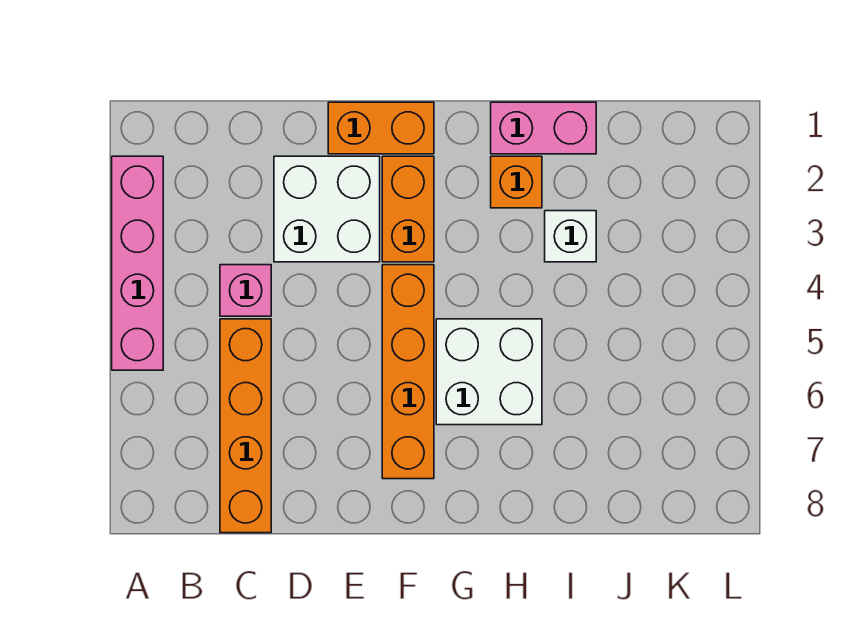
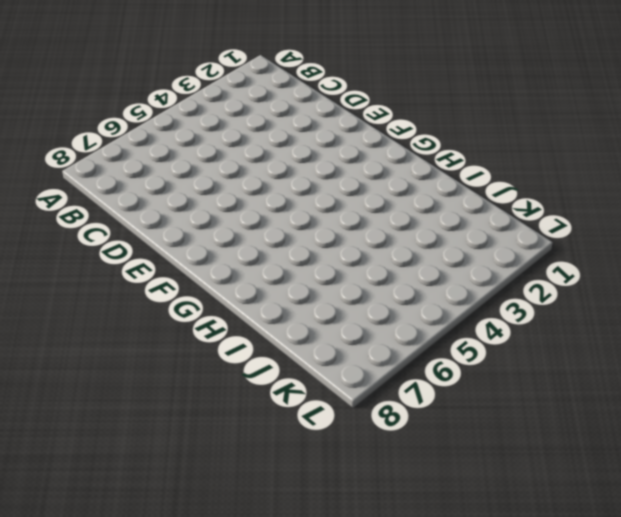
none -> pink 1x4 brick [112,156,163,370]
none -> pink 1x1 brick [220,265,271,316]

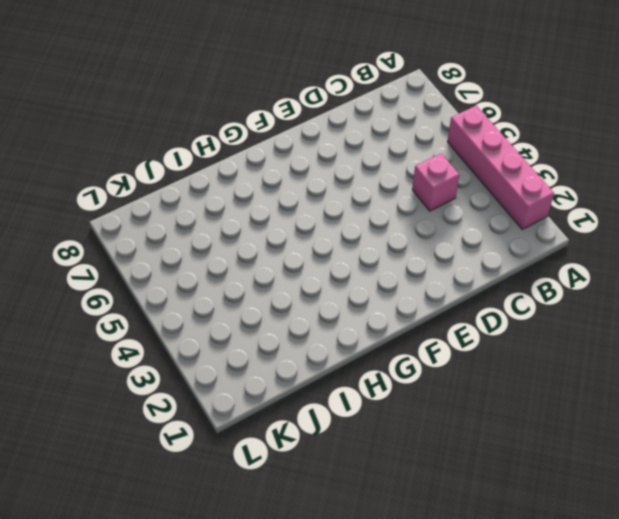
none -> orange 1x4 brick [220,319,271,533]
none -> white 2x2 brick [274,156,380,262]

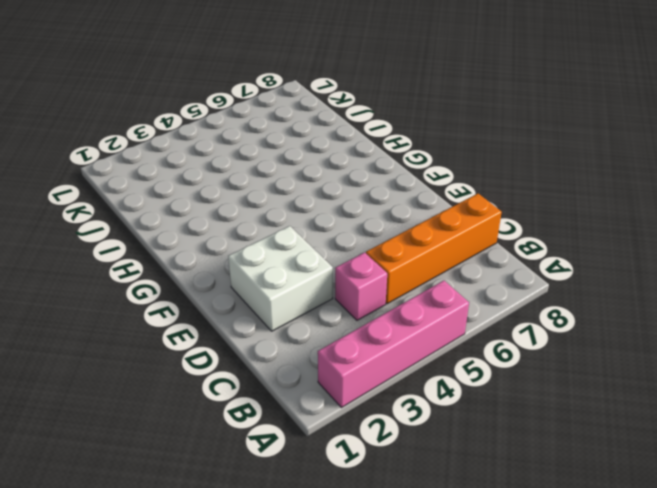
none -> orange 1x2 brick [328,102,434,154]
none -> orange 1x2 brick [382,156,434,262]

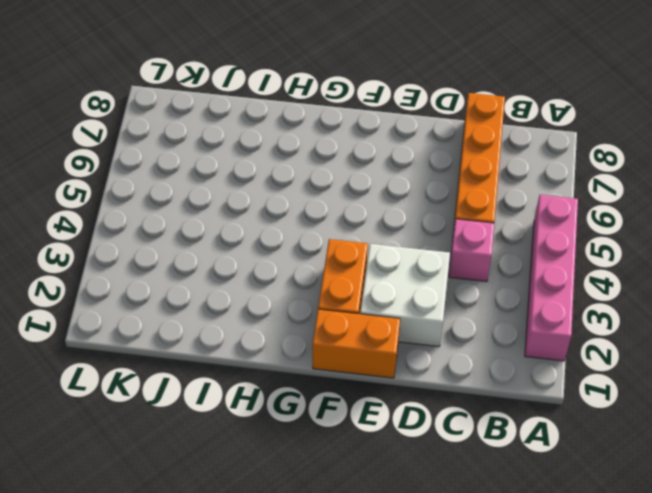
none -> orange 1x4 brick [382,265,434,479]
none -> white 2x2 brick [436,319,542,425]

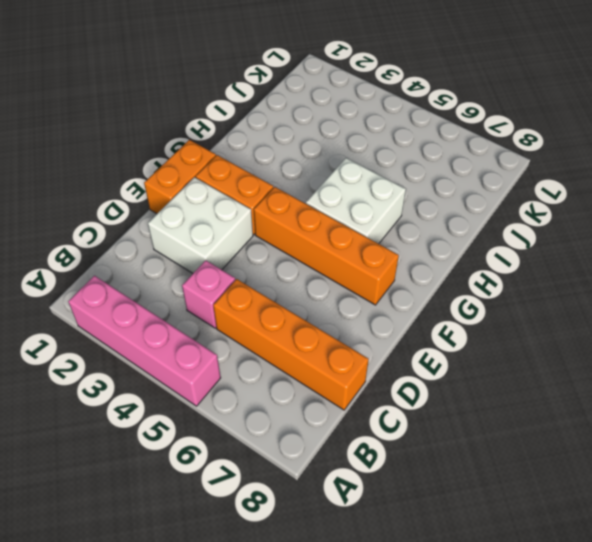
none -> pink 1x2 brick [491,102,596,154]
none -> orange 1x1 brick [491,156,542,208]

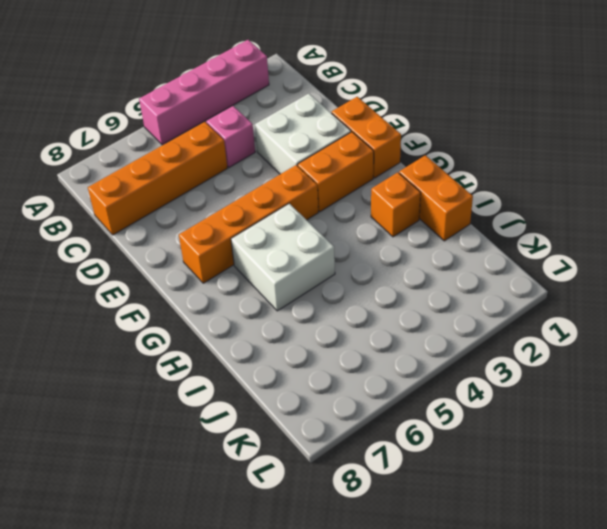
orange 1x2 brick [399,155,473,241] -> pink 1x2 brick [491,102,596,154]
none -> white 1x1 brick [545,211,596,262]

